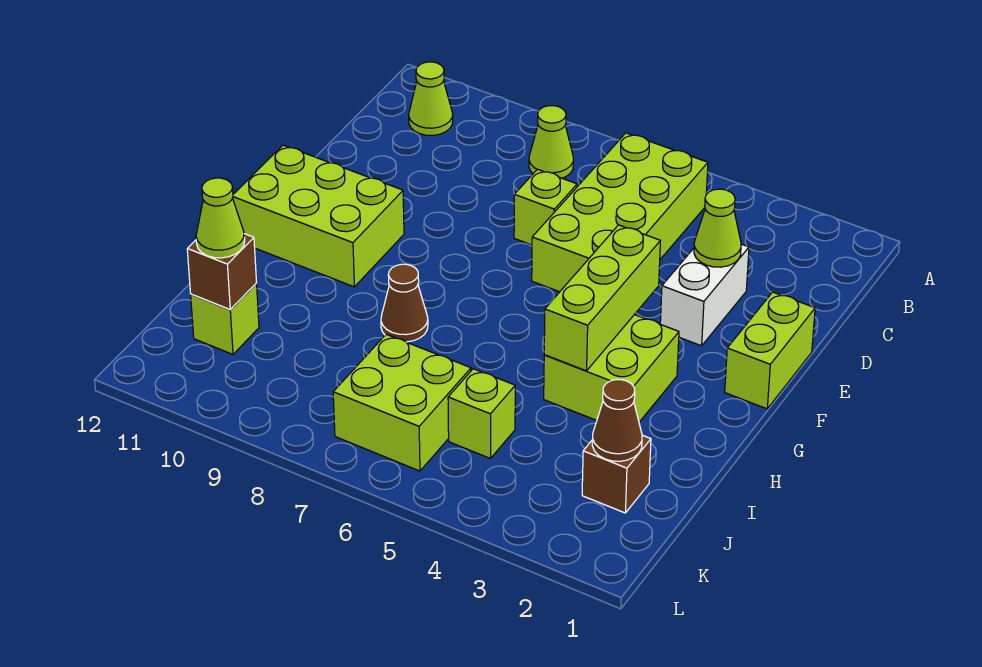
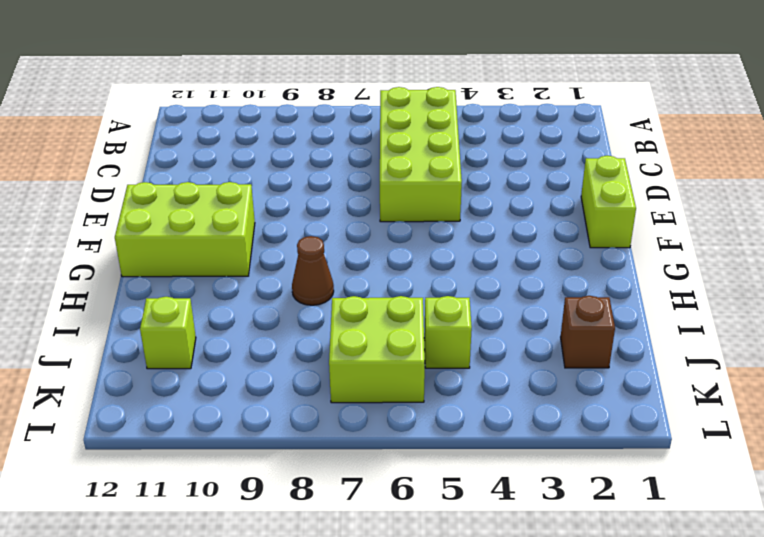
none -> lime 1x1 cone [529,106,573,178]
none -> lime 1x1 cone [409,62,453,136]
none -> white 1x2 brick [660,244,749,346]

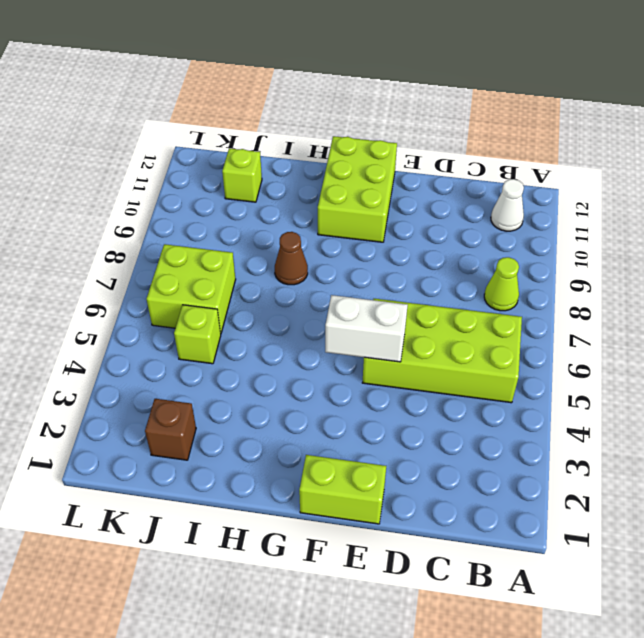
white 1x1 cone [491,179,524,231] -> lime 1x1 cone [409,62,453,136]
white 1x2 brick [325,295,408,362] -> white 1x2 brick moved to [660,244,749,346]
none -> lime 1x1 brick [514,169,577,245]
none -> lime 2x2 brick [544,315,679,422]
none -> lime 1x1 cone [694,189,741,267]

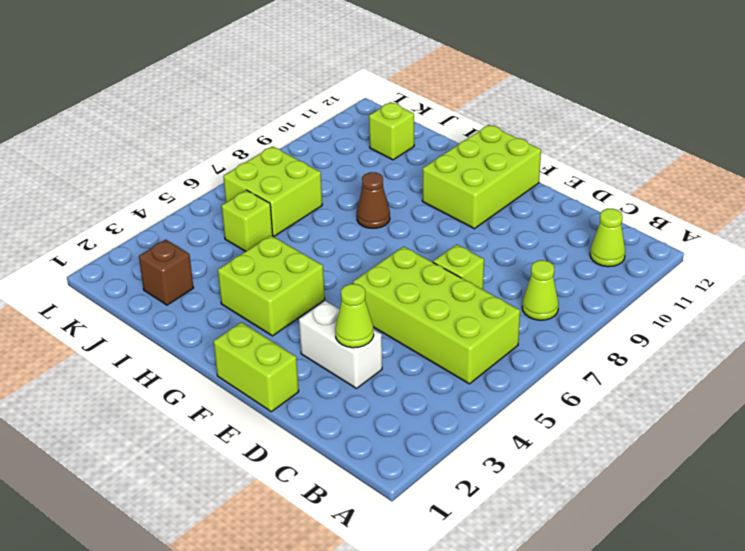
none -> lime 1x3 brick [544,225,660,371]
none -> brown 1x1 cone [592,380,642,461]
none -> brown 1x1 brick [187,234,257,310]

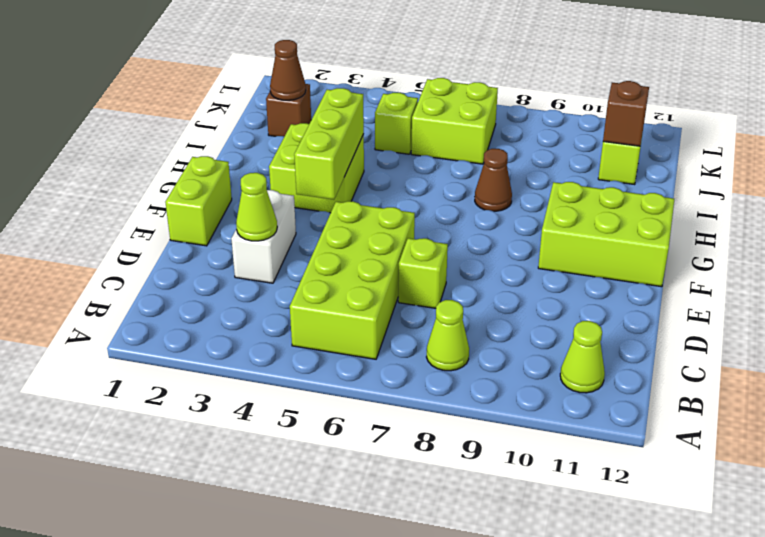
none -> lime 1x1 cone [196,178,245,258]

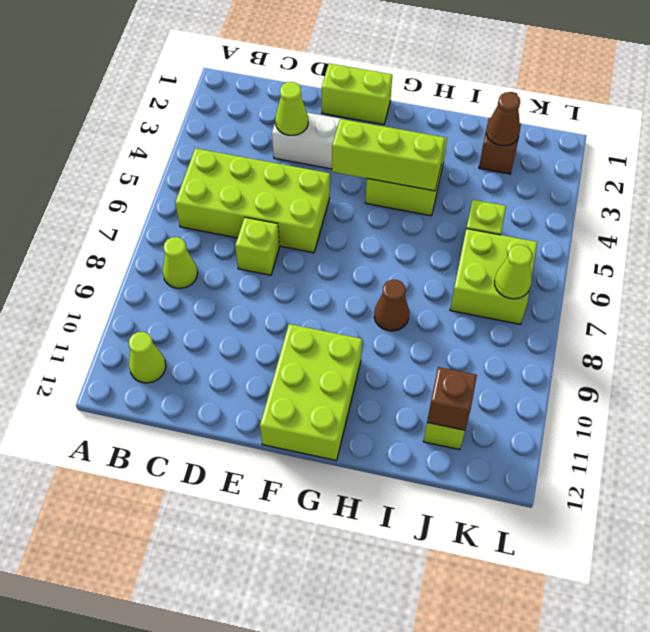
lime 1x1 cone [495,245,532,299] -> lime 1x1 cone moved to [196,178,245,258]

